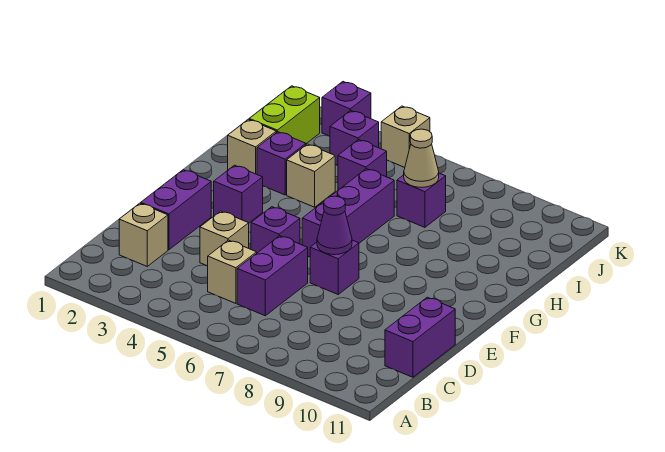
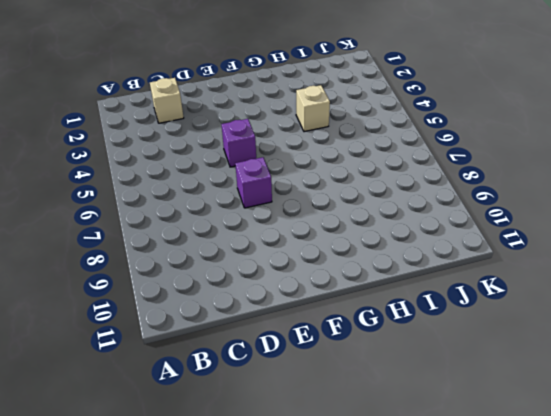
none -> tan 1x1 brick [208,240,257,303]
none -> purple 1x2 brick [237,236,308,316]
none -> purple 1x2 brick [385,297,455,377]

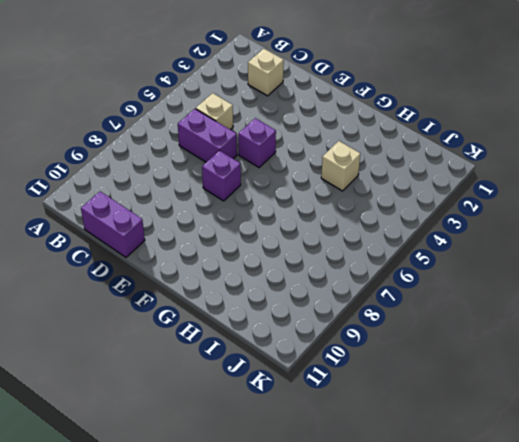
none -> purple 1x2 brick [141,170,211,250]
none -> tan 1x1 brick [200,211,249,266]
none -> purple 1x1 brick [214,165,263,223]

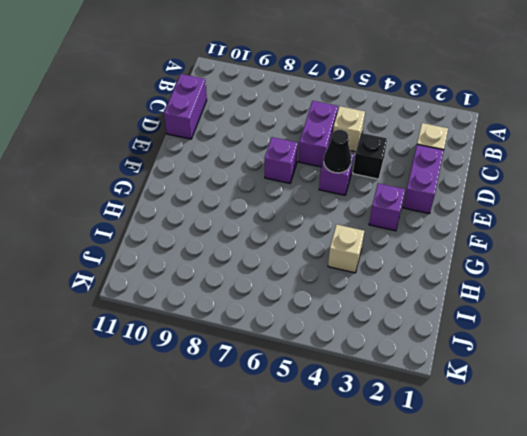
black 1x1 brick [353,133,387,179] -> tan 1x1 brick [200,211,249,266]
black 1x1 cone [324,130,352,173] -> none
none -> purple 1x3 brick [302,169,394,257]
none -> tan 1x1 brick [228,119,276,174]
none -> purple 1x1 brick [257,132,306,195]

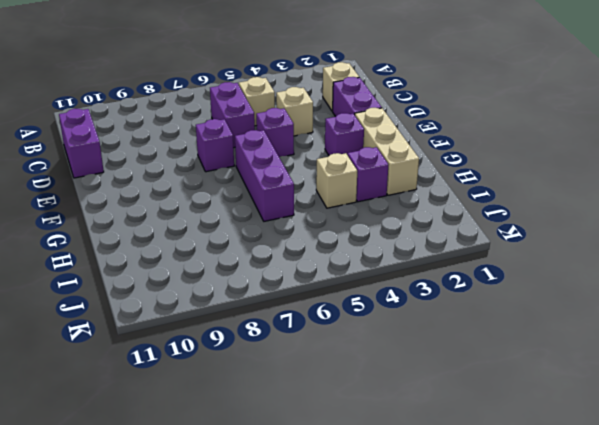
tan 1x3 brick [355,108,419,195] -> tan 1x1 brick [228,119,276,174]
none -> lime 1x2 brick [249,86,320,144]
none -> purple 1x1 brick [338,140,387,190]
none -> purple 1x1 brick [397,173,446,227]

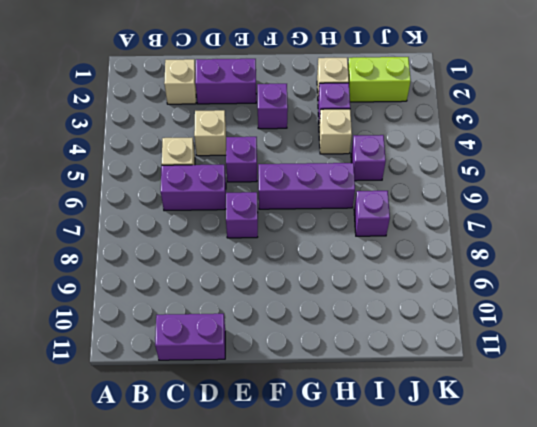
none -> purple 1x1 brick [330,110,379,165]
none -> purple 1x1 brick [322,82,371,136]
none -> tan 1x1 brick [381,106,430,167]

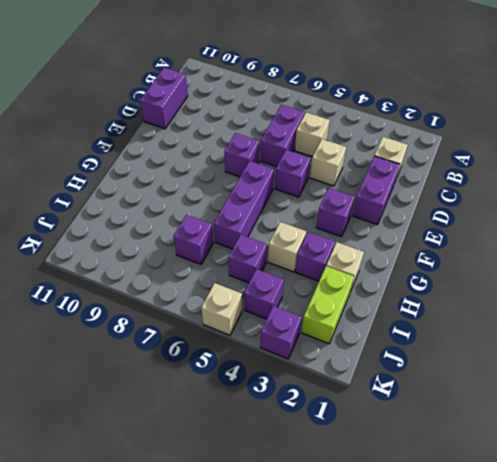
none -> purple 1x1 cone [317,196,352,255]
none -> tan 1x1 cone [404,129,439,187]

